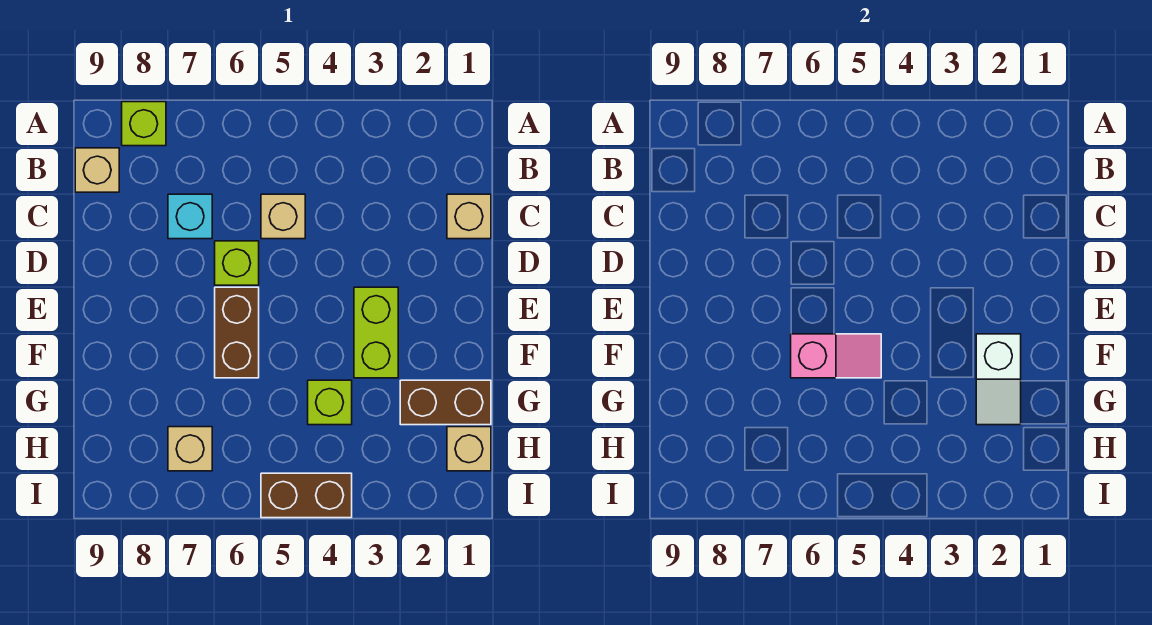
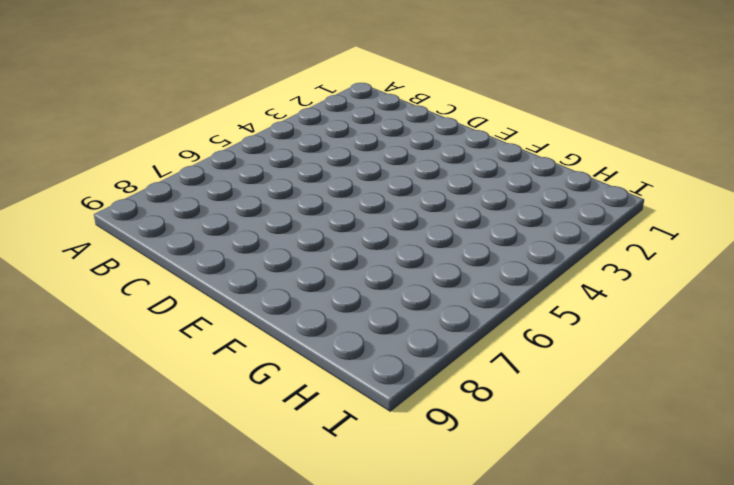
none -> lime 1x1 brick [122,102,166,146]
none -> tan 1x1 brick [75,148,119,192]
none -> tan 1x1 brick [447,194,491,239]

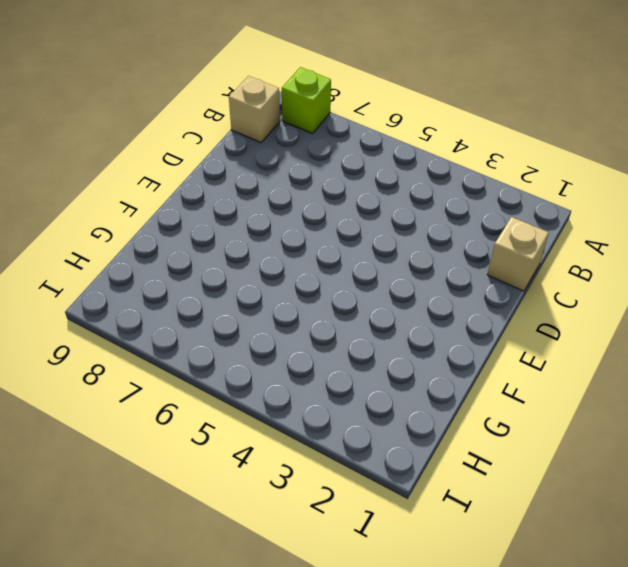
none -> tan 1x1 brick [261,194,305,239]
none -> cyan 1x1 brick [168,194,212,239]
none -> lime 1x1 brick [215,241,259,285]

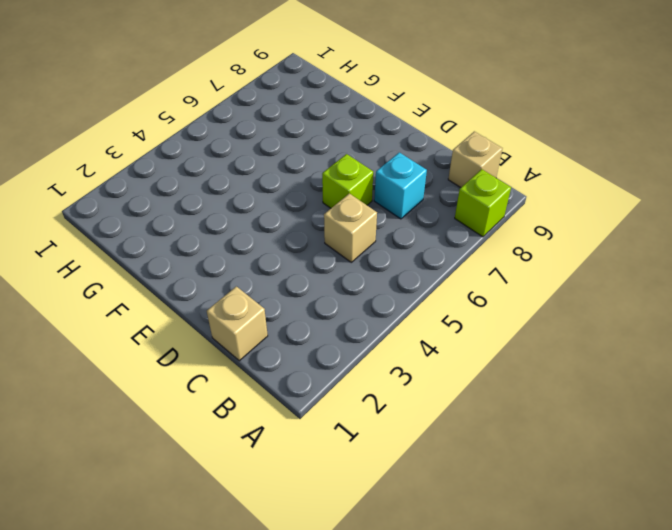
none -> lime 1x2 brick [354,287,398,378]
none -> brown 1x2 brick [215,287,259,378]
none -> brown 1x2 brick [400,380,491,425]

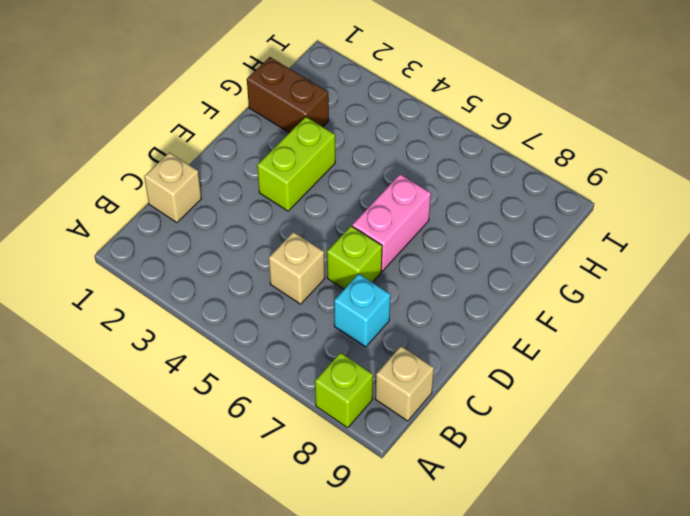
pink 1x2 brick [352,174,431,271] -> brown 1x2 brick [215,287,259,378]
none -> lime 1x1 brick [308,380,352,425]
none -> tan 1x1 brick [447,427,491,471]
none -> tan 1x1 brick [168,427,212,471]

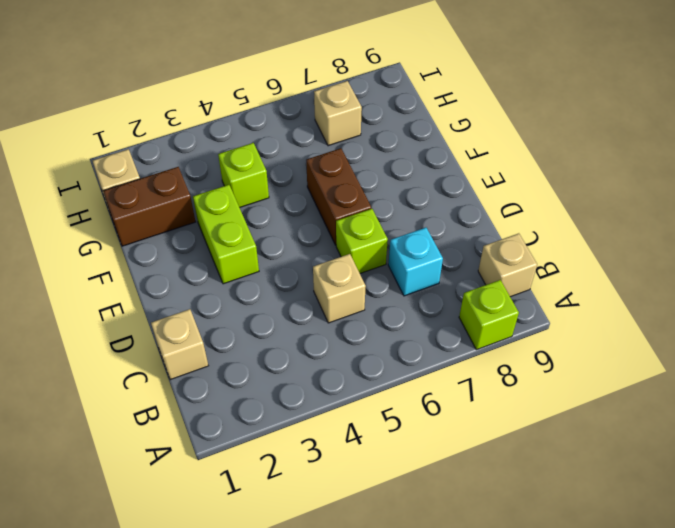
none -> brown 1x2 brick [261,473,352,518]
none -> white 1x2 slope [976,334,1021,425]
none -> pink 1x2 slope [791,334,881,378]

